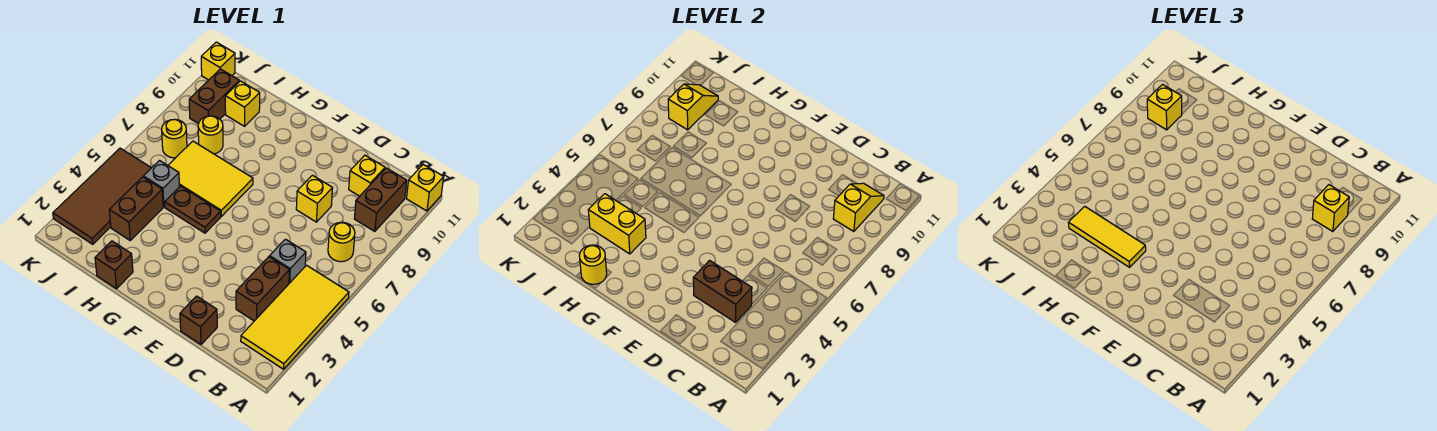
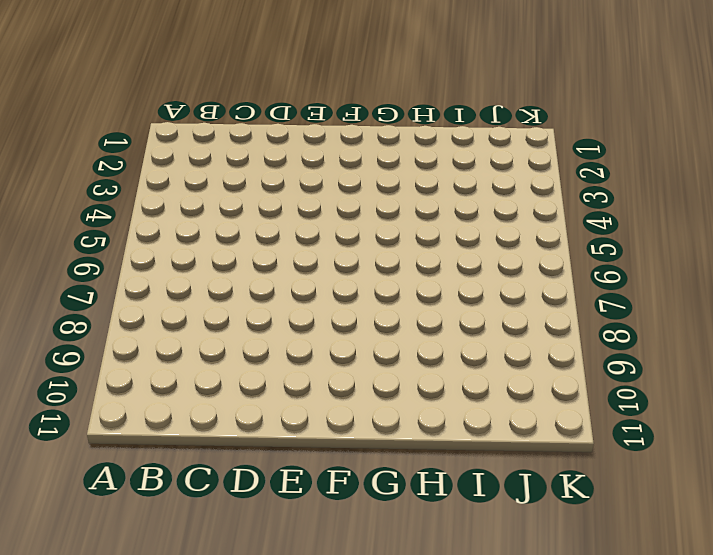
none -> yellow 2x4 tile [241,265,349,369]
none -> yellow 1x1 brick [407,165,444,211]
none -> yellow 1x1 round brick [328,222,355,262]

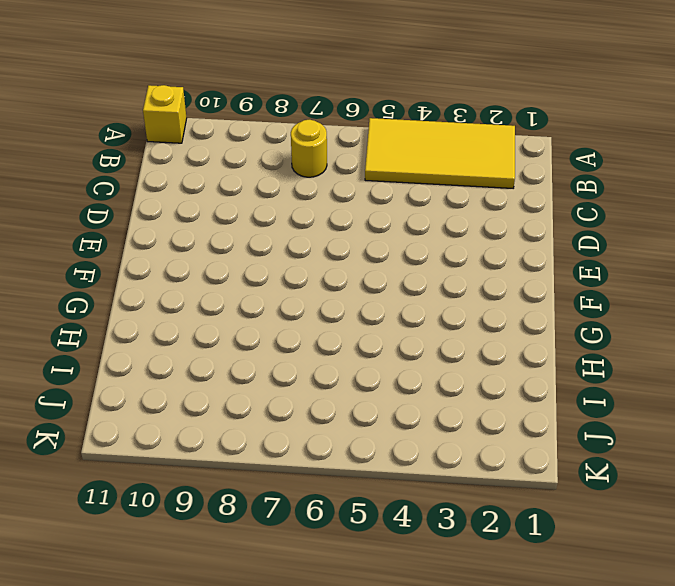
none -> brown 1x2 brick [354,168,407,232]
none -> brown 1x2 brick [236,257,289,321]
none -> grey 1x1 brick [270,239,306,283]

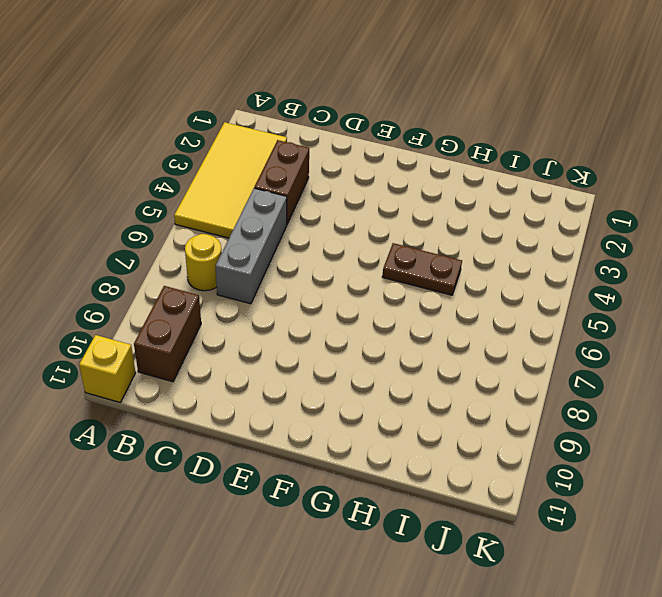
grey 1x3 brick [215,188,287,304] -> grey 1x1 brick [270,239,306,283]
none -> yellow 1x1 brick [349,155,385,196]
none -> brown 1x1 brick [180,296,217,344]
none -> yellow 1x1 brick [296,175,332,222]

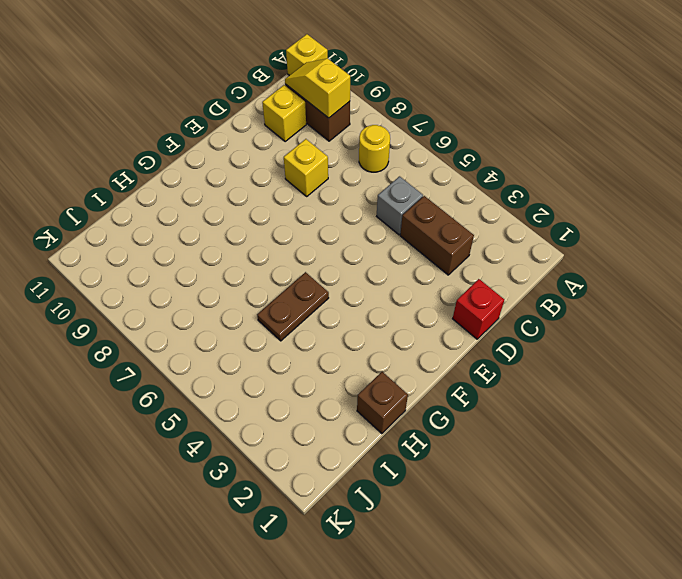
red 1x1 brick [453,279,504,339] -> brown 1x1 brick [180,296,217,344]
none -> yellow 2x4 tile [241,265,349,369]
none -> yellow 2x3 tile [168,141,253,216]
none -> brown 1x2 brick [109,177,163,240]

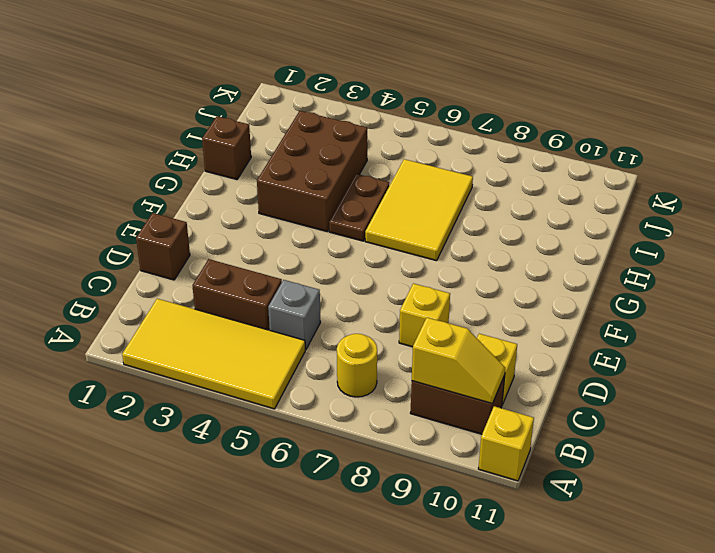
brown 2x3 brick [257,111,367,232] -> brown 1x2 brick [109,177,163,240]
none -> grey 1x1 brick [144,161,179,207]
none -> yellow 1x1 round brick [198,116,223,154]
none -> yellow 1x1 brick [225,81,260,126]

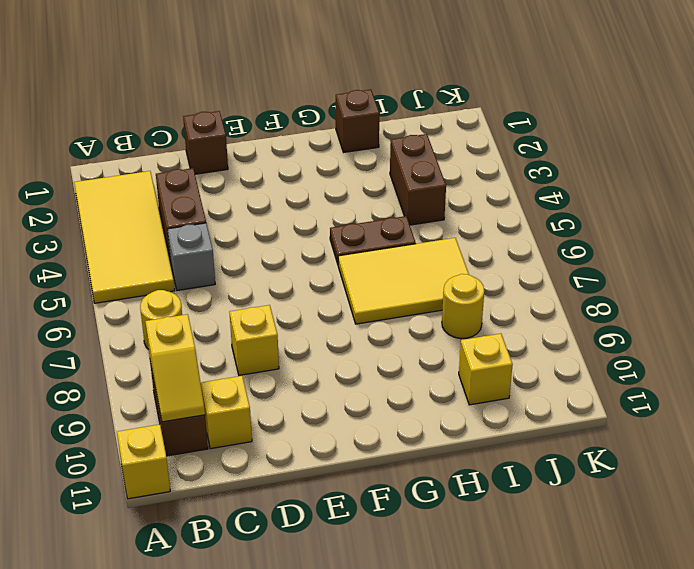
none -> grey 1x1 brick [144,161,179,207]
none -> brown 2x4 tile [53,148,151,244]
none -> yellow 1x1 round brick [162,119,187,158]

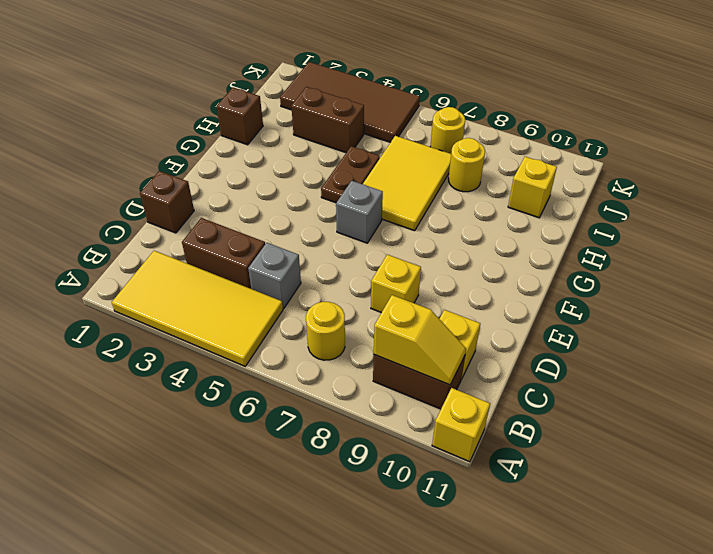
grey 1x1 brick [336,181,383,243] -> grey 1x1 brick moved to [144,161,179,207]
none -> brown 1x2 brick [189,69,239,124]
none -> yellow 1x1 brick [201,42,235,80]
none -> brown 1x2 brick [693,261,752,322]

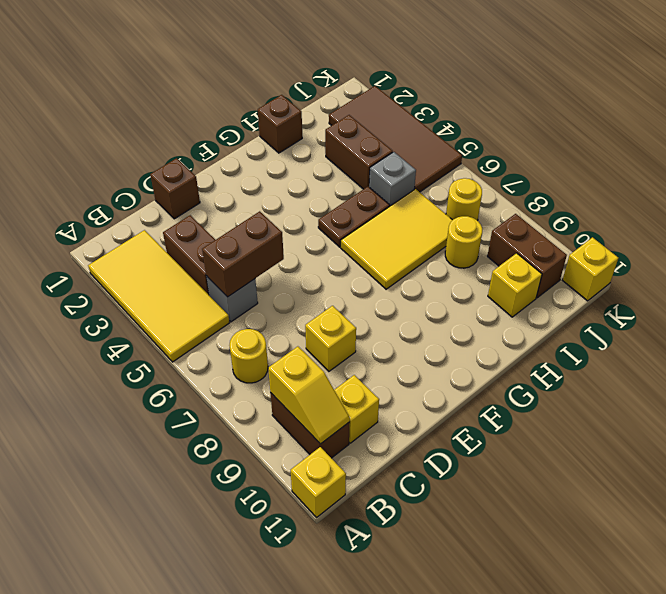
brown 1x2 brick [202,211,284,297] -> brown 1x2 brick moved to [693,261,752,322]
none -> yellow 1x1 round brick [579,245,607,284]
none -> yellow 1x2 brick [588,194,646,254]
none -> yellow 1x2 slope [668,84,718,130]

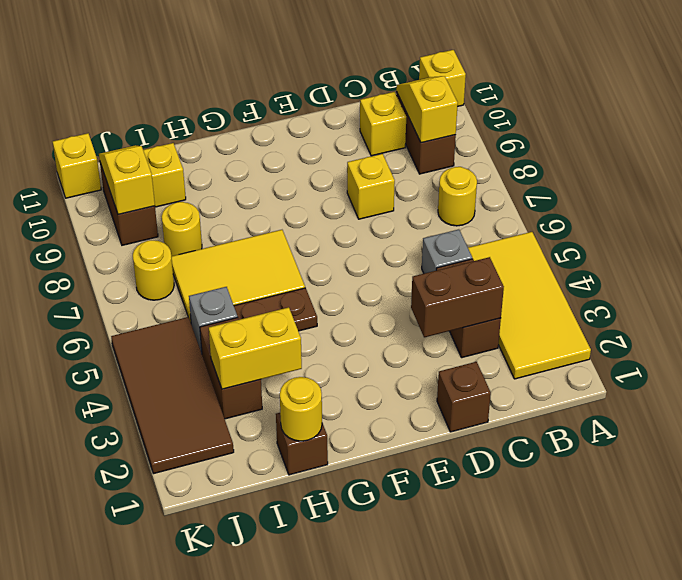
none -> yellow 1x1 brick [1312,185,1349,232]
none -> yellow 1x3 tile [1068,206,1146,267]
none -> yellow 1x1 brick [1147,85,1182,130]

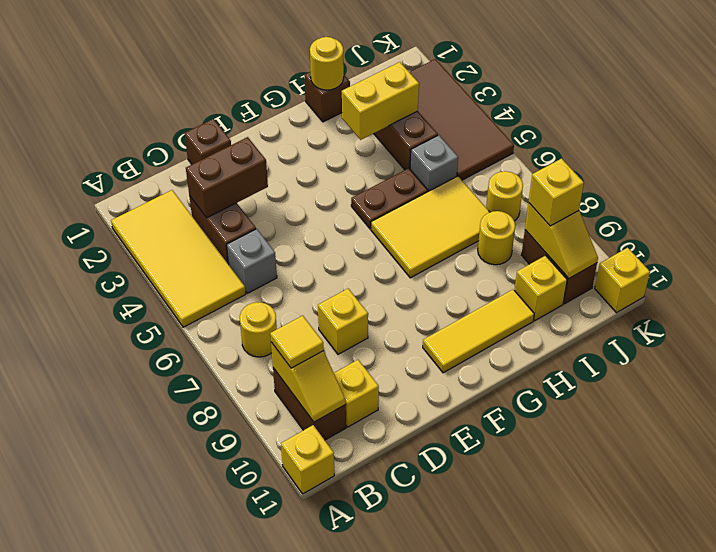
yellow 1x1 tile [270,316,324,368] -> yellow 1x1 brick [1312,185,1349,232]
yellow 1x3 tile [423,290,534,373] -> yellow 1x3 tile moved to [1068,206,1146,267]

